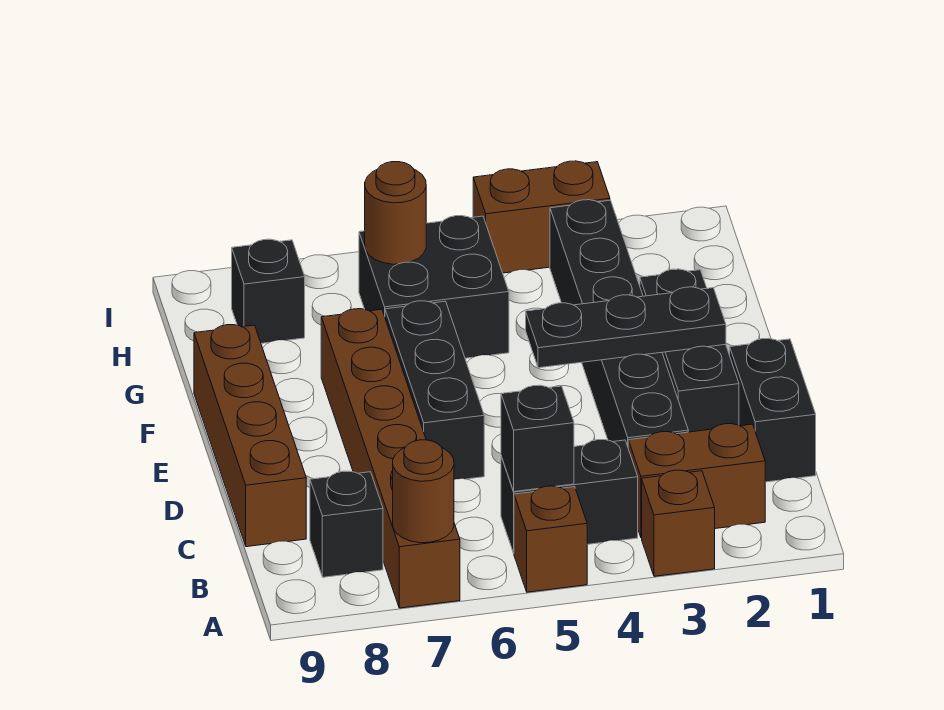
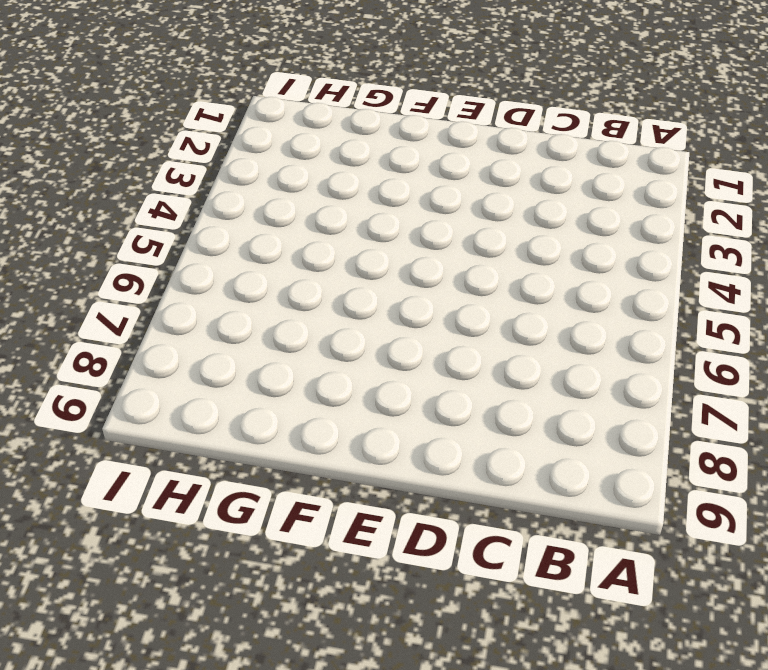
none -> brown 1x1 brick [642,470,715,576]
none -> brown 1x1 brick [514,486,587,592]
none -> brown 1x6 brick [321,309,460,608]

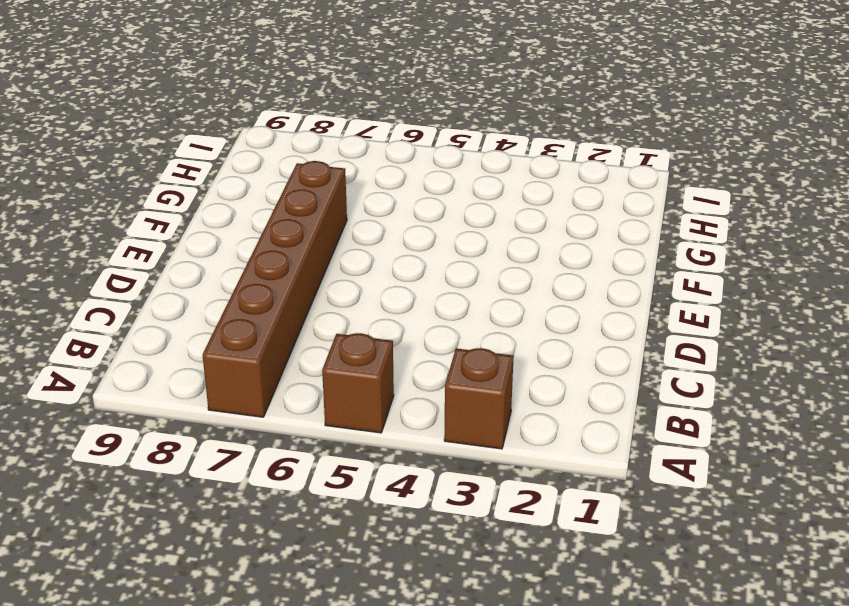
none -> brown 1x2 brick [628,424,765,538]
none -> black 1x2 brick [501,440,638,553]
none -> black 1x1 brick [310,471,383,577]

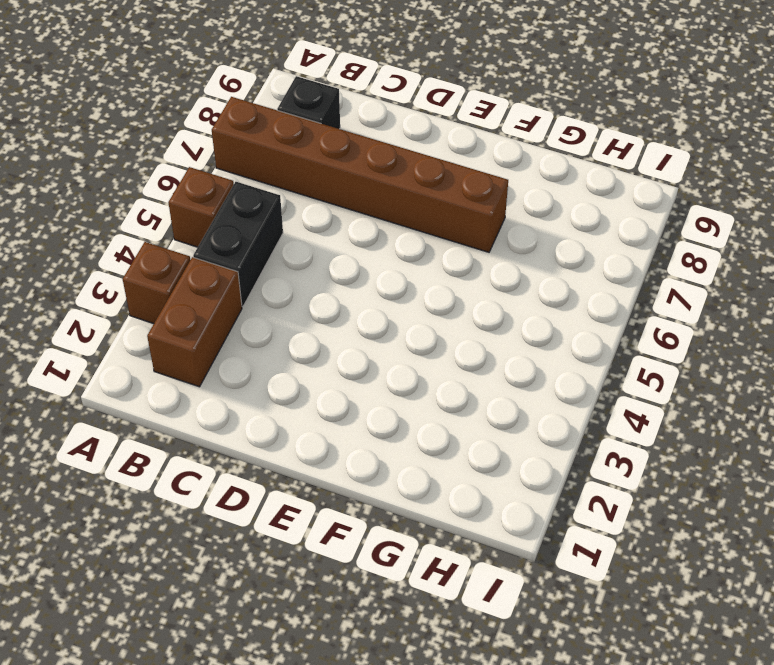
none -> black 1x2 brick [730,338,816,482]
none -> black 1x6 brick [550,200,688,446]
none -> brown 1x4 brick [194,325,306,547]

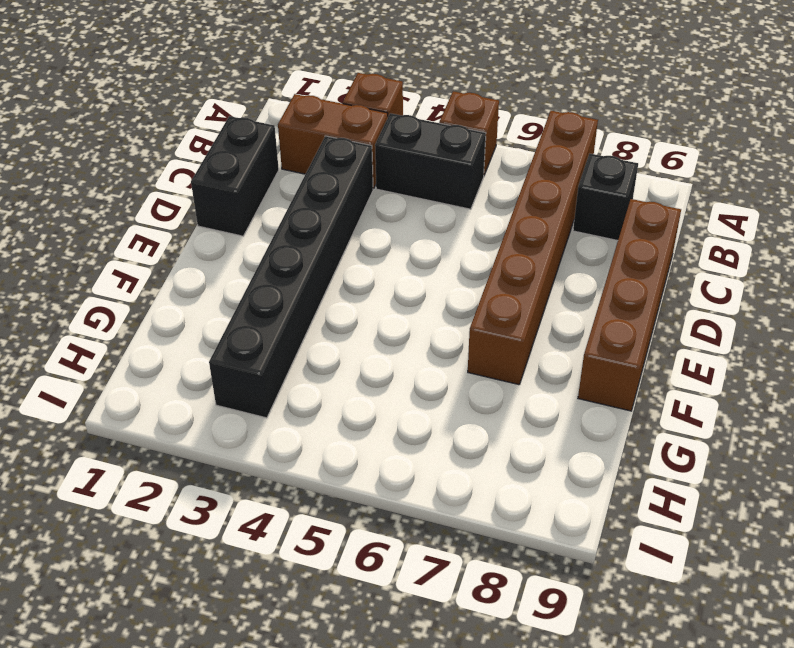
none -> black 1x3 brick [640,269,739,432]
none -> black 1x3 brick [385,301,484,479]
none -> black 2x2 brick [359,216,509,358]

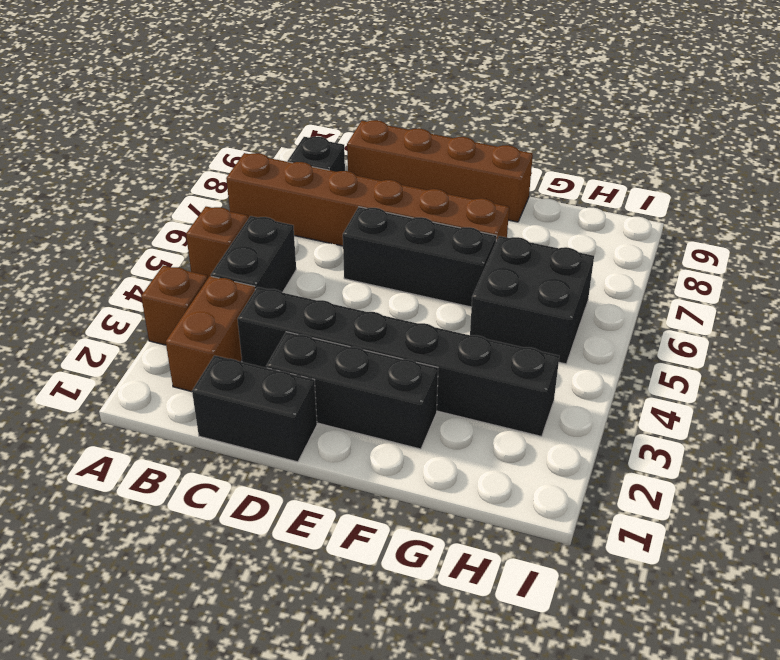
none -> black 1x1 brick [232,239,305,343]
none -> brown 1x2 brick [473,161,610,273]
none -> brown 1x1 round brick [393,440,454,543]

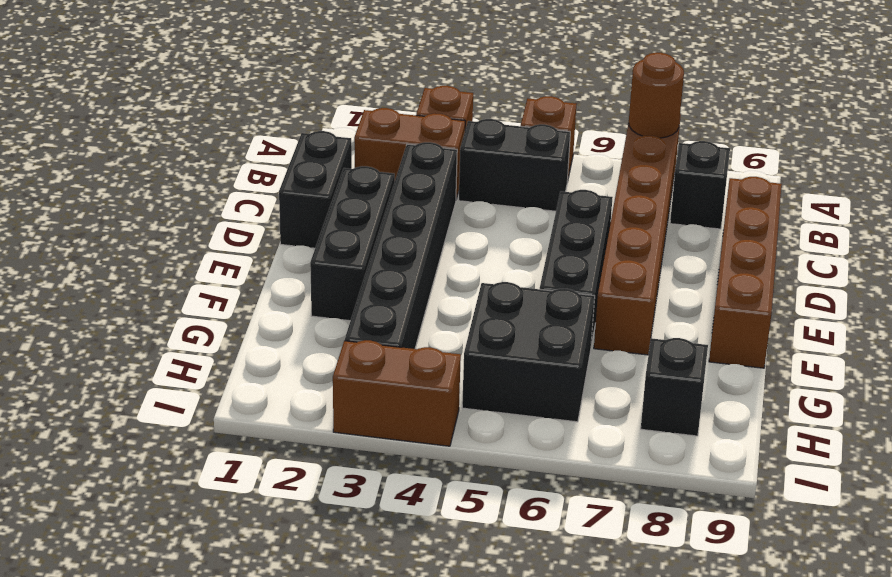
none -> black 1x1 brick [501,385,574,492]
none -> black 1x3 plate [526,287,726,368]
none -> brown 1x1 round brick [365,162,426,264]

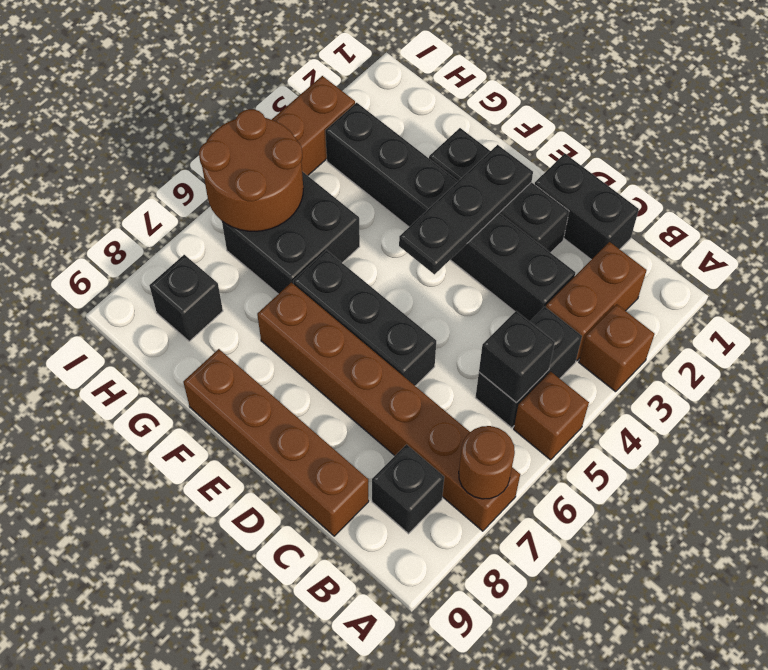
brown 2x2 round brick [199,109,303,231] -> brown 1x1 round brick [365,162,426,264]

